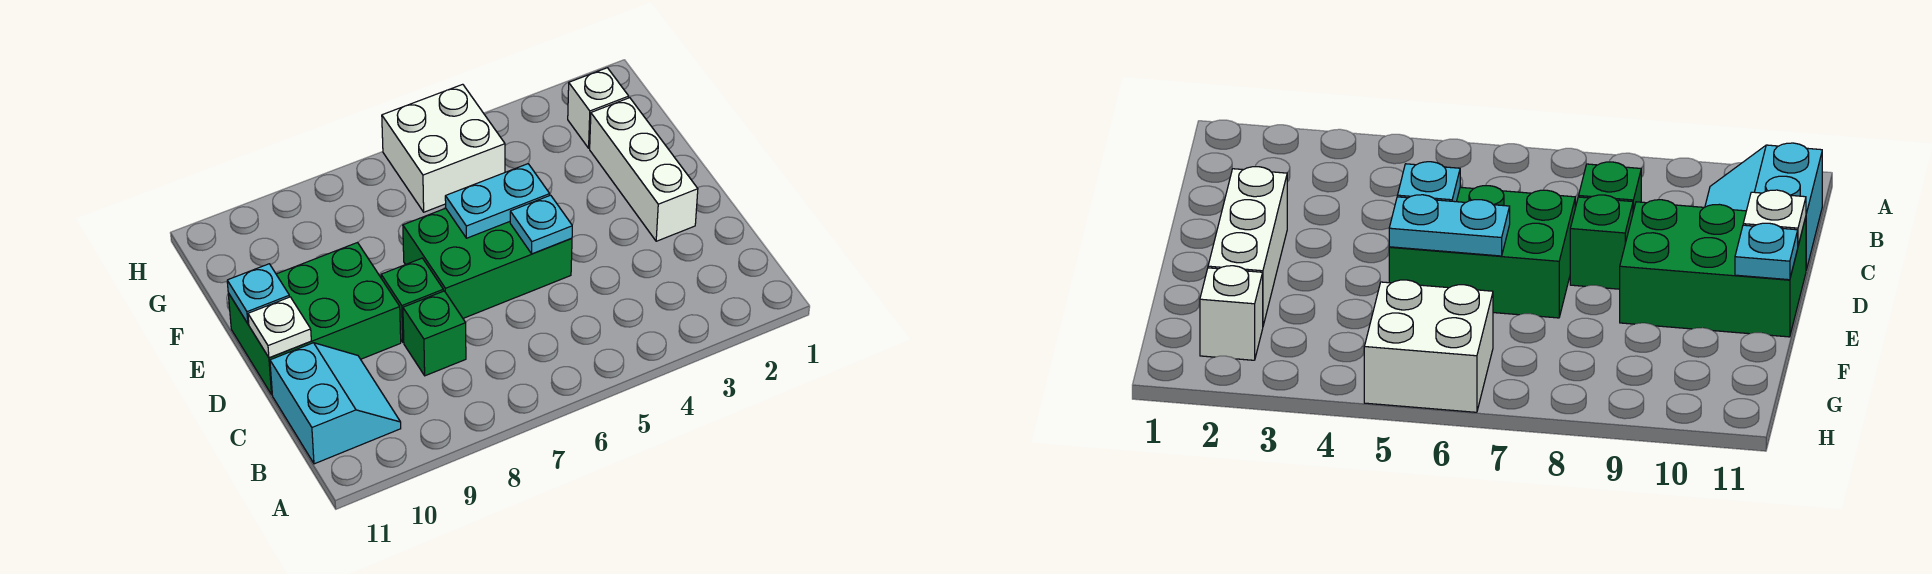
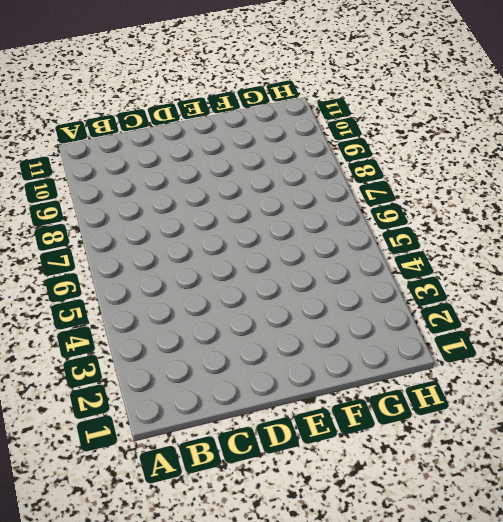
none -> cyan 2x2 slope [270,343,401,464]
none -> green 1x1 brick [403,291,466,376]
none -> white 1x3 brick [590,98,698,241]

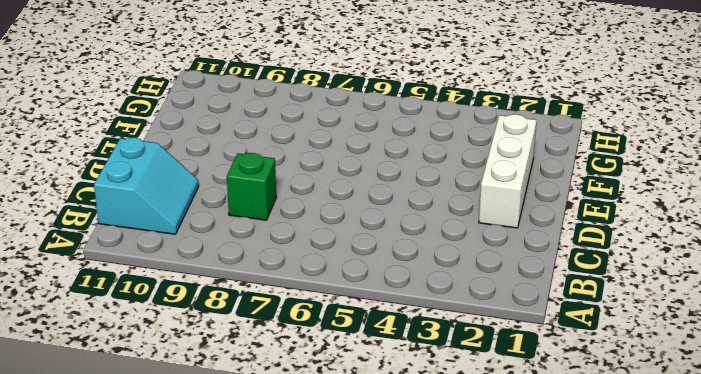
none -> green 2x3 brick [403,208,572,318]
none -> green 1x1 brick [381,258,443,342]
none -> green 2x3 brick [228,243,401,394]

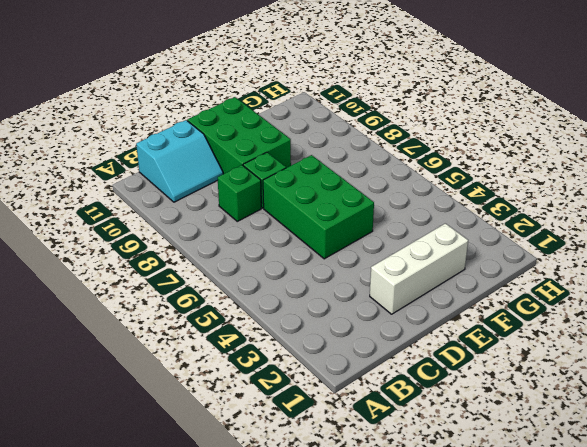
none -> white 1x1 brick [568,68,629,148]
none -> white 2x2 brick [382,84,505,212]
none -> cyan 1x1 plate [510,195,572,254]

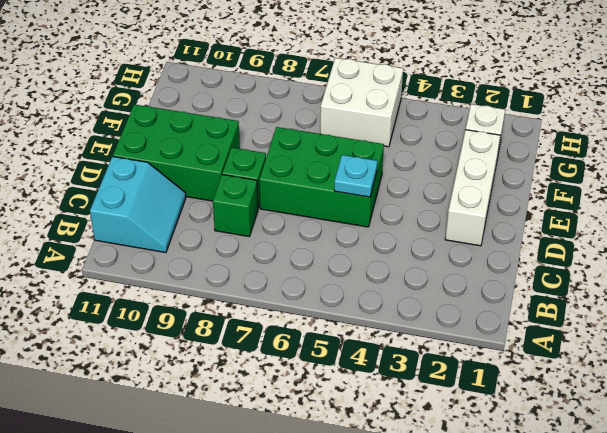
none -> white 1x1 plate [248,297,311,358]
none -> cyan 1x2 plate [445,164,550,238]
none -> cyan 1x1 plate [227,264,290,324]

